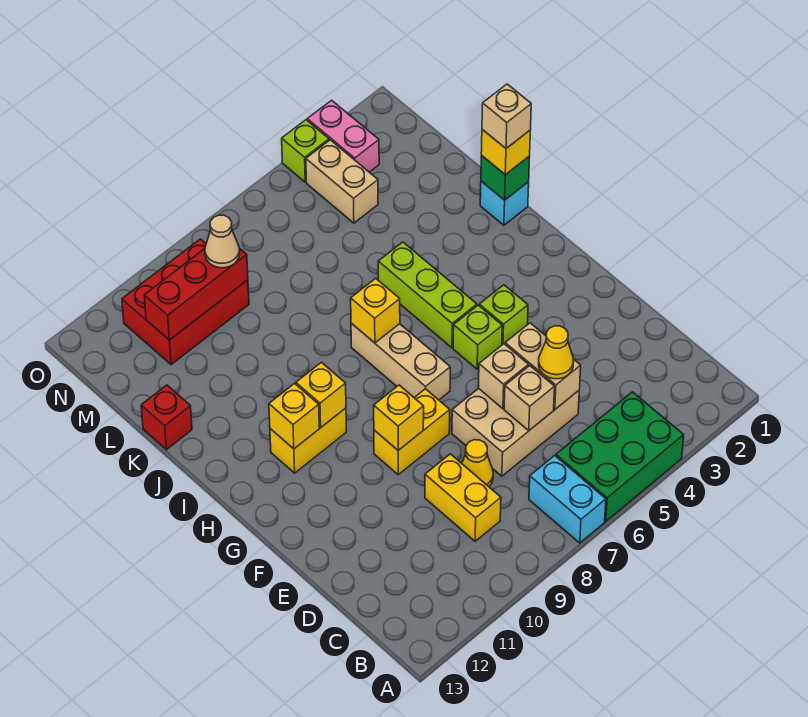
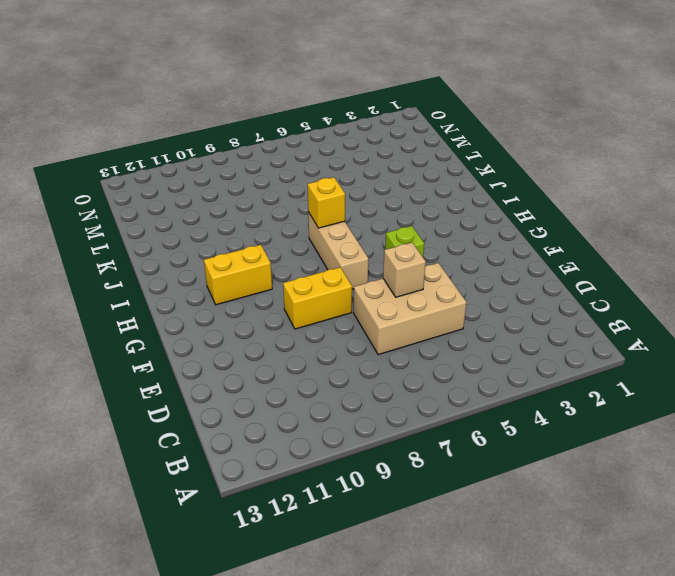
none -> green 2x3 brick [556,392,684,521]
none -> cyan 1x2 brick [529,456,606,543]
none -> yellow 1x2 brick [425,454,501,541]
none -> yellow 1x1 cone [462,440,493,487]

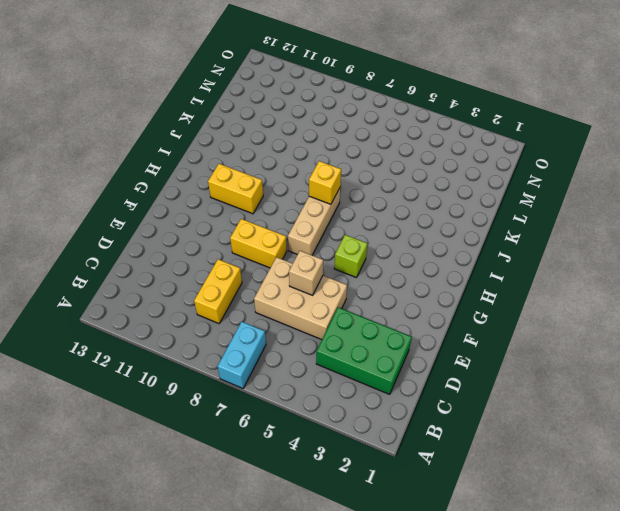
green 2x3 brick [316,307,412,394] -> green 2x3 brick moved to [556,392,684,521]
none -> yellow 1x1 cone [462,440,493,487]
none -> lime 1x1 brick [479,285,528,345]
none -> lime 1x3 brick [378,242,477,348]
none -> cyan 1x1 brick [480,181,529,225]

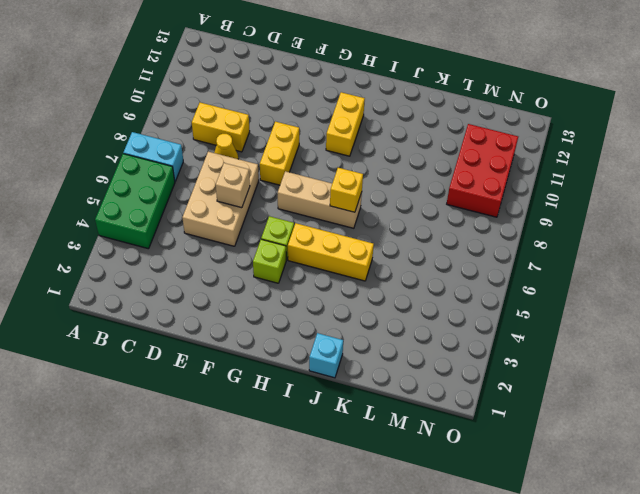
yellow 1x3 brick [288,223,374,281] -> lime 1x3 brick [378,242,477,348]
none -> red 1x1 brick [141,385,192,450]
none -> tan 1x2 brick [306,140,378,223]
none -> pink 1x2 brick [307,100,379,172]
none -> lime 1x1 brick [282,120,329,182]

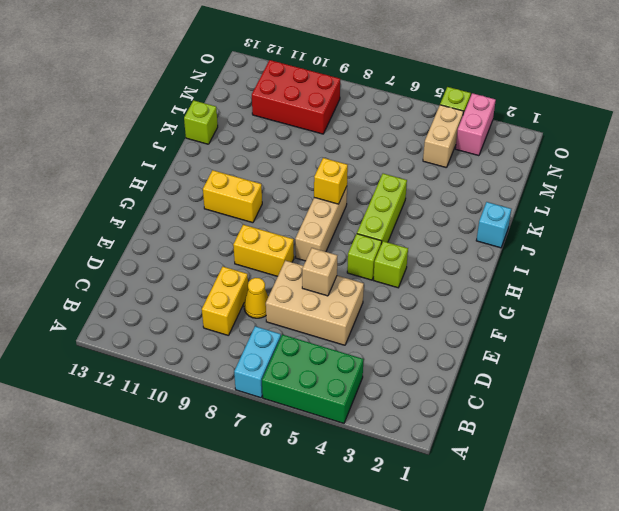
lime 1x1 brick [184,100,218,144] -> red 1x1 brick [141,385,192,450]
none -> tan 1x2 brick [505,323,581,409]
none -> tan 1x1 brick [504,366,555,431]
none -> yellow 1x1 brick [374,385,424,450]
none -> yellow 1x1 brick [296,362,346,427]

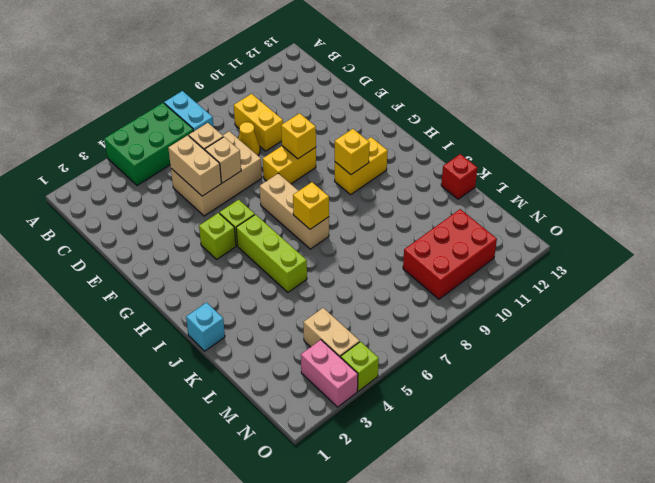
none -> yellow 1x1 brick [269,384,319,449]
none -> green 1x1 brick [481,156,530,200]
none -> red 1x3 brick [144,248,248,340]
none -> yellow 1x1 cone [539,326,574,379]

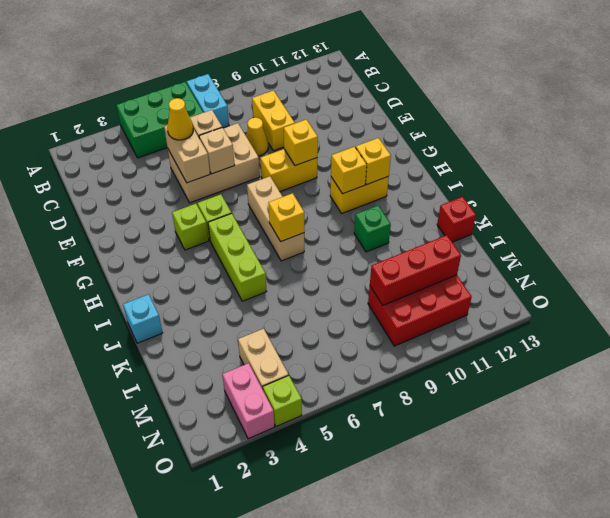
green 1x1 brick [354,205,391,252] -> green 1x1 brick moved to [481,156,530,200]
none -> yellow 1x1 brick [481,130,530,175]
none -> tan 1x1 cone [205,215,240,268]
none -> tan 1x1 brick [482,84,531,148]

